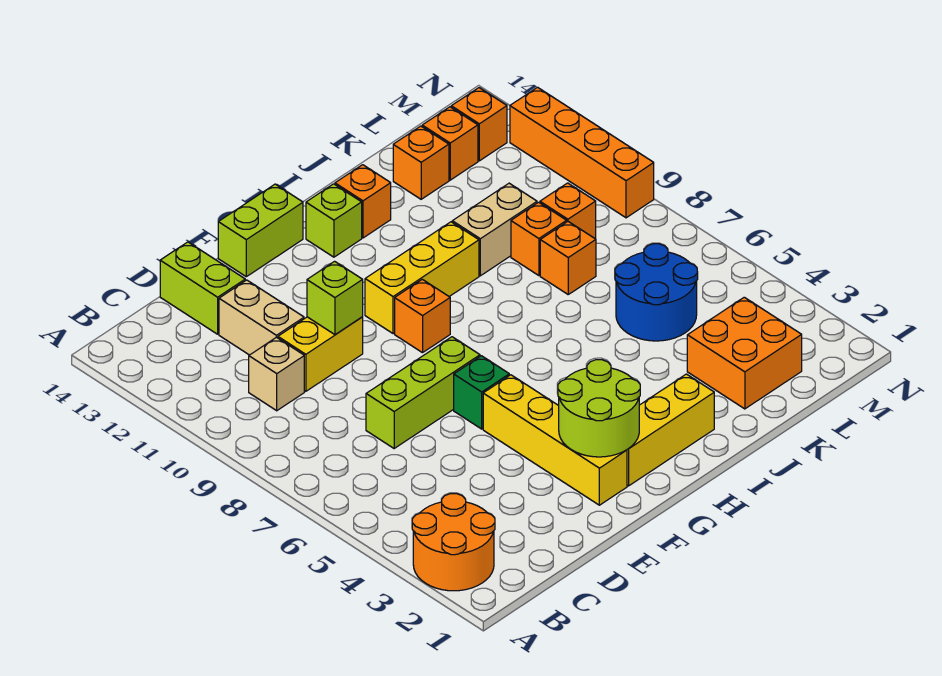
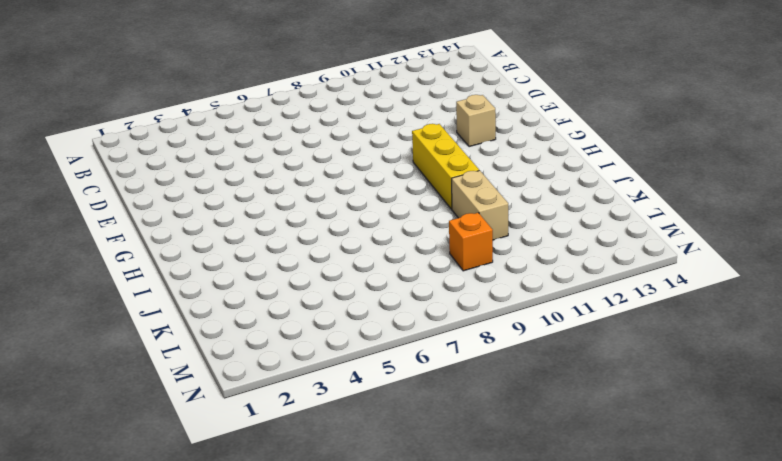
tan 1x1 brick [456,95,496,147] -> tan 1x1 brick moved to [249,337,304,411]
none -> orange 2x2 round brick [412,494,495,591]
none -> lime 1x3 brick [366,337,480,448]
none -> yellow 1x2 brick [278,317,363,391]

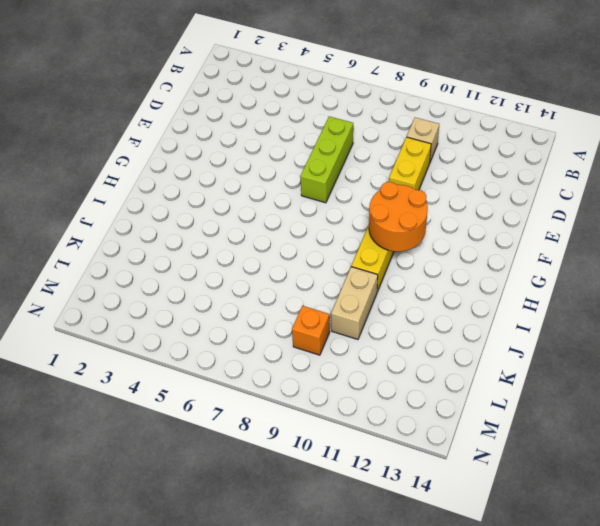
orange 2x2 round brick [369,182,428,252] -> orange 2x2 round brick moved to [412,494,495,591]
none -> tan 1x2 brick [219,280,304,355]
none -> lime 1x2 brick [160,242,245,334]
none -> yellow 1x4 brick [483,375,627,505]

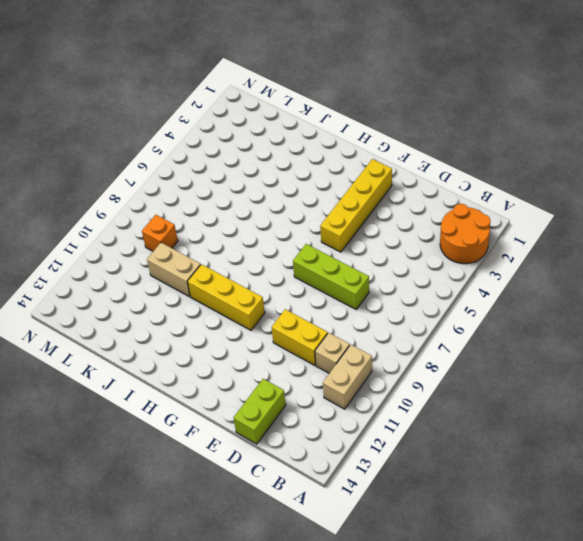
tan 1x2 brick [323,345,372,409] -> tan 1x2 brick moved to [219,280,304,355]
none -> green 1x1 brick [454,356,509,429]
none -> lime 1x2 brick [218,184,303,277]
none -> yellow 1x3 brick [627,374,714,486]

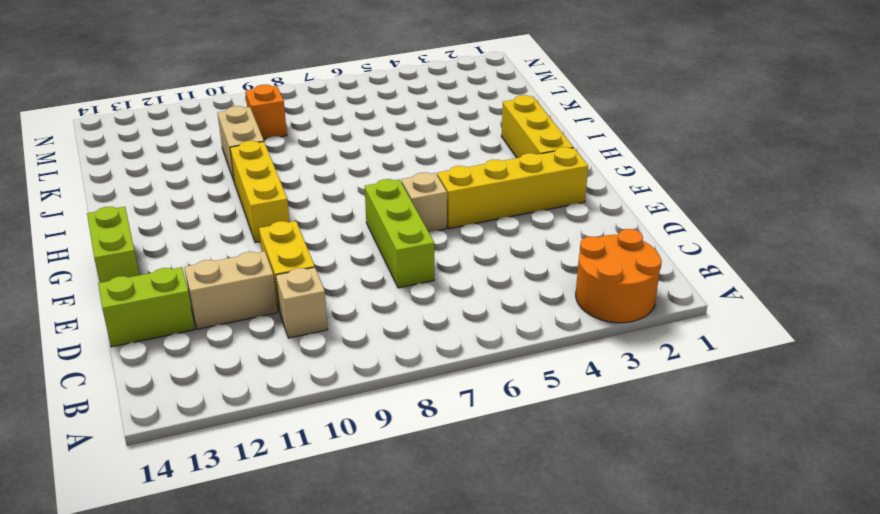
tan 1x1 brick [401,172,447,232] -> green 1x1 brick [454,356,509,429]
none -> orange 1x1 brick [395,279,450,353]
none -> lime 1x1 brick [306,184,362,257]
none -> orange 1x1 brick [335,165,391,238]

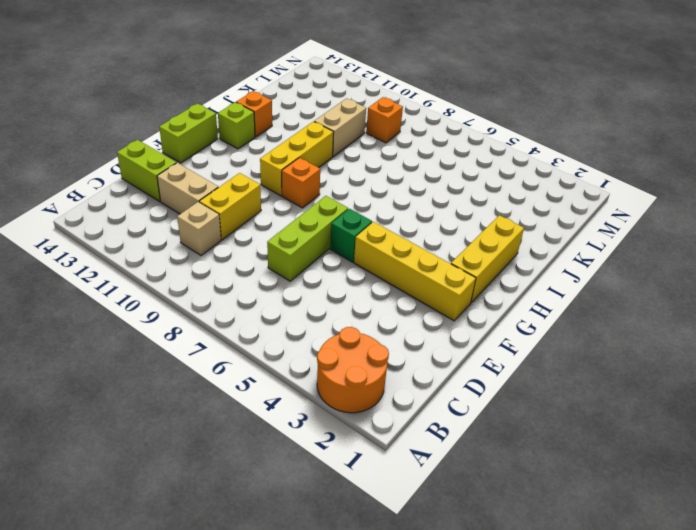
none -> orange 2x2 brick [687,297,802,409]
none -> blue 2x2 round brick [615,244,698,341]
none -> orange 1x1 brick [540,222,596,294]

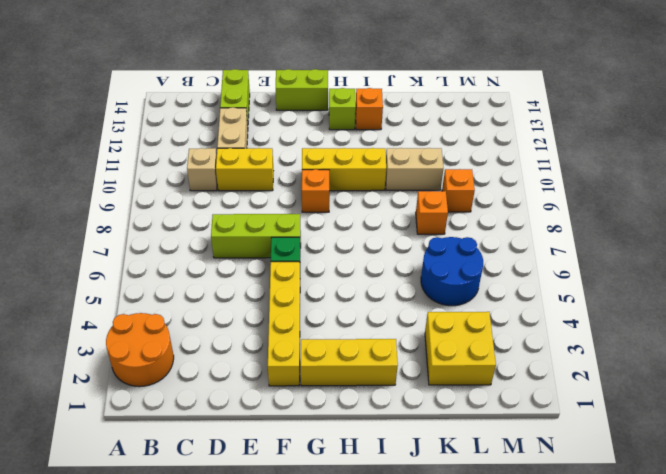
yellow 2x2 brick [425,312,496,385] -> orange 2x2 brick [687,297,802,409]
none -> orange 1x1 brick [511,202,567,276]
none -> orange 1x1 brick [393,126,449,199]
none -> orange 1x1 brick [422,107,478,180]

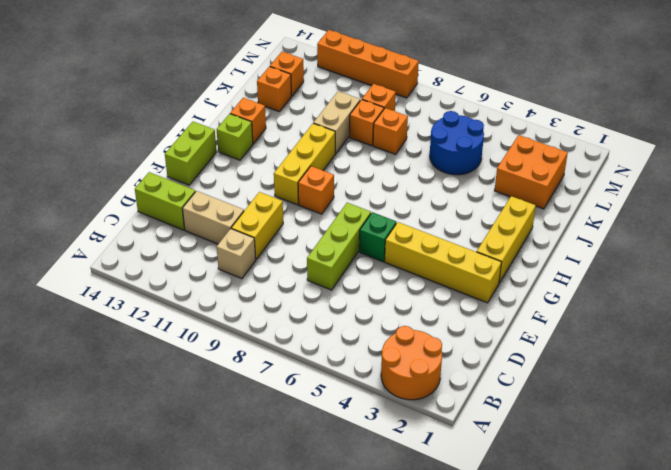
none -> orange 1x1 brick [451,88,507,161]
none -> lime 1x1 brick [307,261,363,335]
none -> lime 2x2 round brick [558,360,640,457]

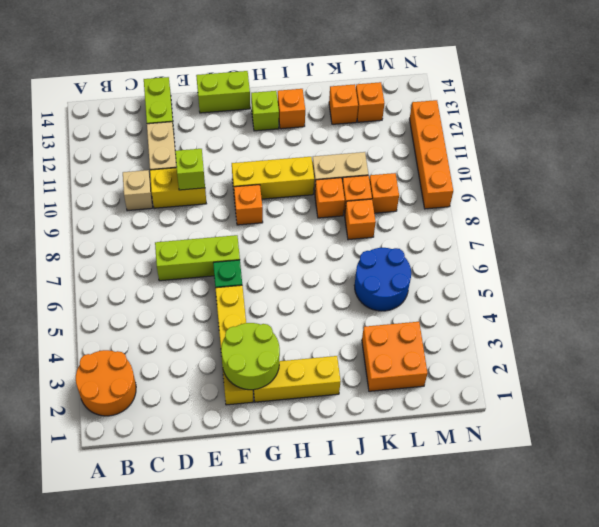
orange 1x1 brick [315,178,345,218] -> orange 1x1 brick moved to [451,88,507,161]

